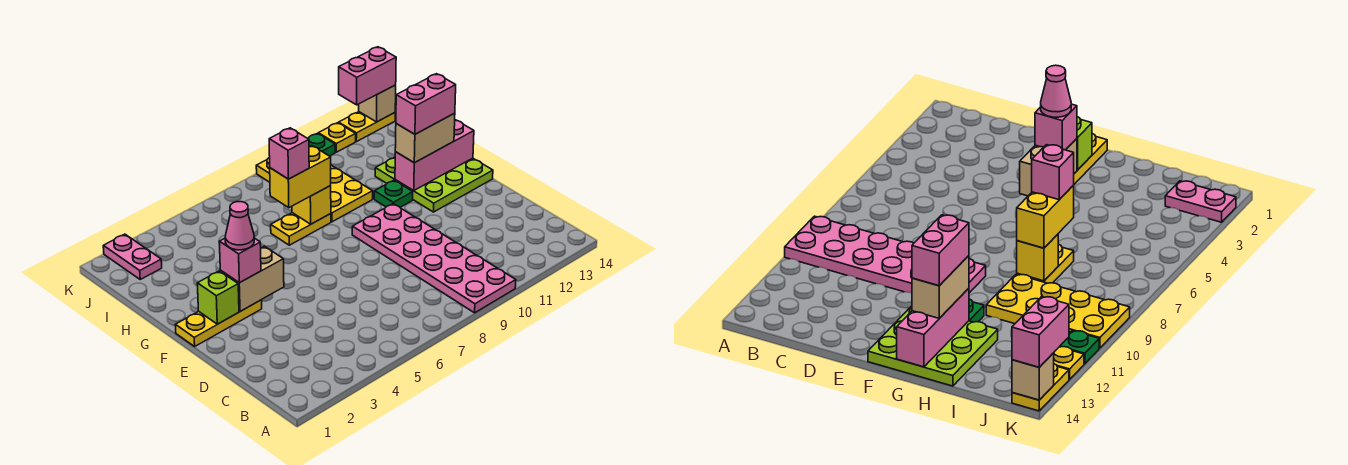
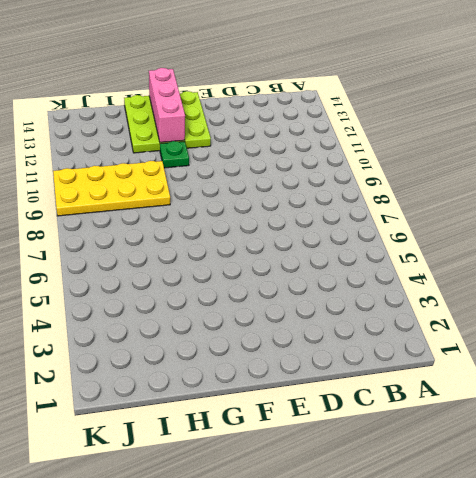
none -> pink 2x6 plate [352,204,516,313]
none -> yellow 1x3 plate [175,300,262,346]
none -> yellow 1x2 plate [271,213,331,245]

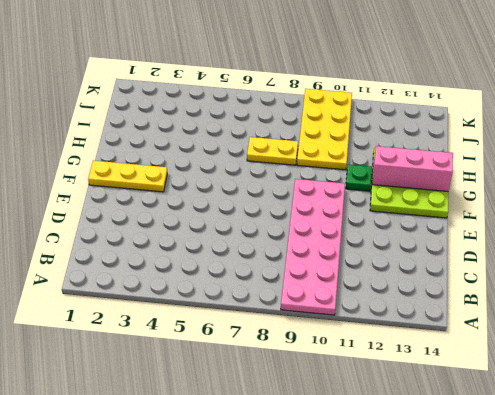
none -> pink 1x2 plate [103,234,162,279]
none -> green 1x1 plate [308,133,335,156]
none -> yellow 1x1 plate [318,123,356,152]

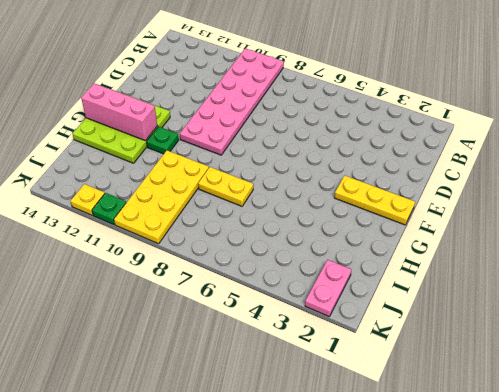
none -> yellow 1x2 plate [339,112,395,142]
none -> lime 1x1 brick [197,271,239,324]
none -> tan 1x2 brick [220,246,284,311]

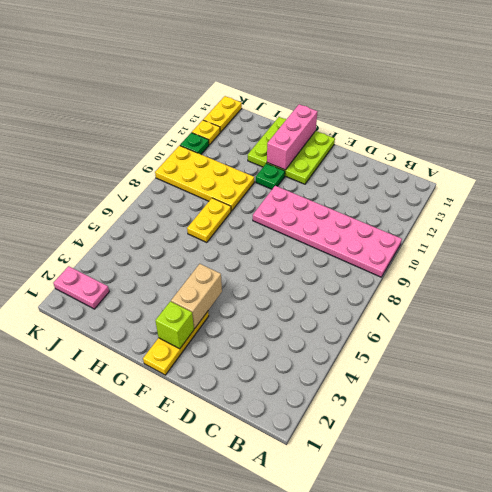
none -> yellow 1x1 brick [292,186,331,224]
none -> tan 1x1 brick [359,85,396,122]
none -> pink 1x1 brick [219,238,261,283]

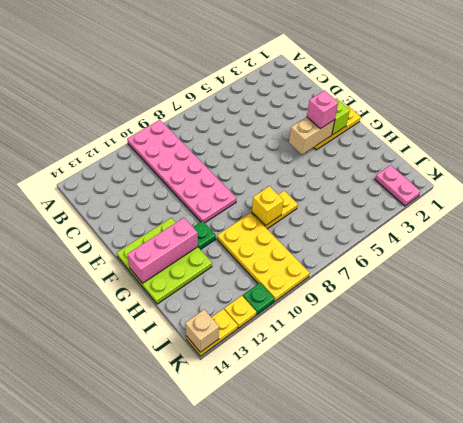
none -> tan 1x2 brick [395,113,455,163]
none -> yellow 1x2 brick [270,146,331,208]
none -> pink 1x2 brick [339,47,396,105]

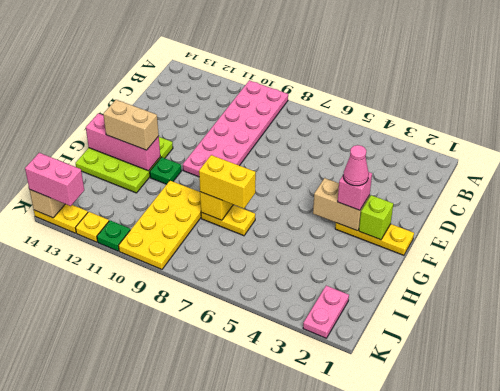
none -> pink 1x2 brick [396,74,456,134]
none -> pink 1x1 brick [269,128,309,179]

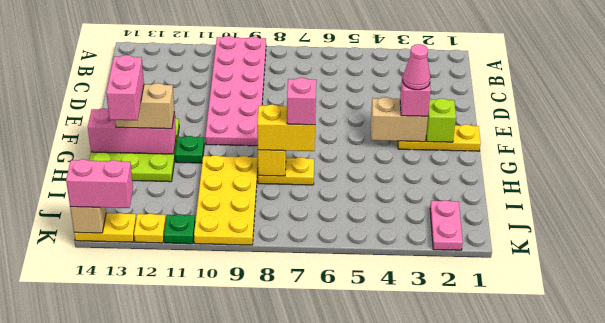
pink 1x2 brick [106,55,144,120] -> pink 1x2 brick turned to [396,74,456,134]

